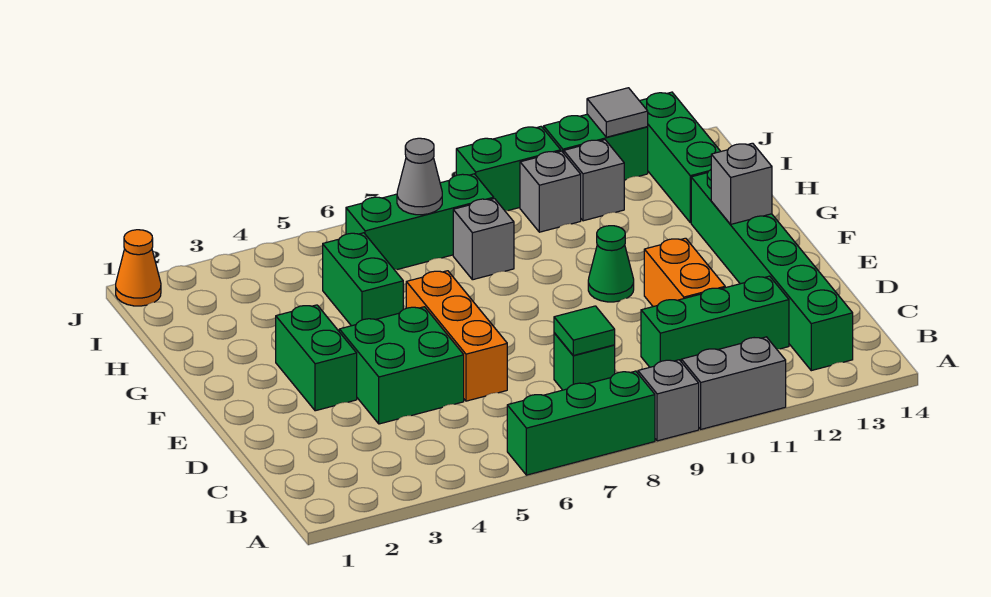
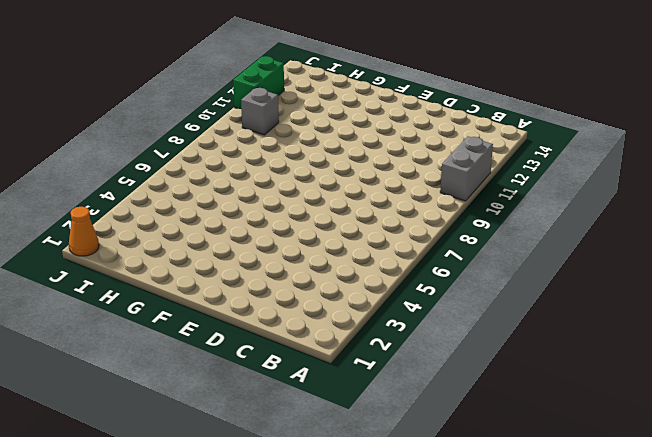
none -> green 1x3 brick [507,371,655,475]
none -> grey 1x1 brick [638,360,699,441]
none -> green 1x6 brick [691,170,853,371]

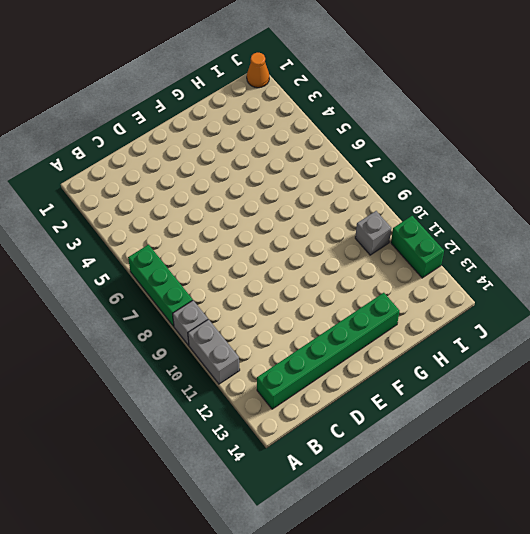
none -> green 1x1 brick [554,333,615,390]
none -> green 1x3 brick [641,276,789,367]
none -> green 2x2 brick [339,307,464,424]

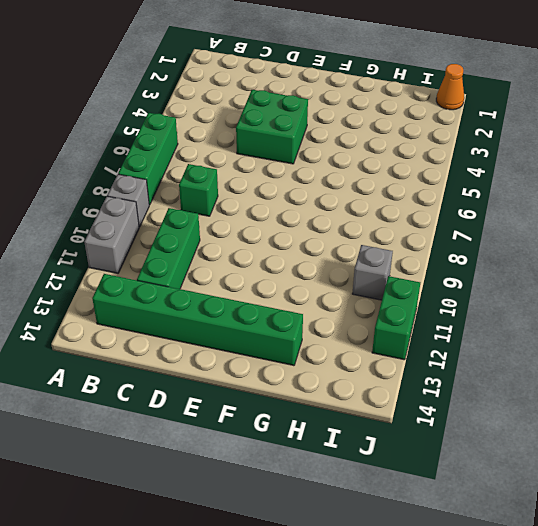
none -> orange 1x3 brick [406,271,507,401]
none -> orange 1x2 brick [644,238,725,307]
none -> green 1x2 brick [276,305,357,411]

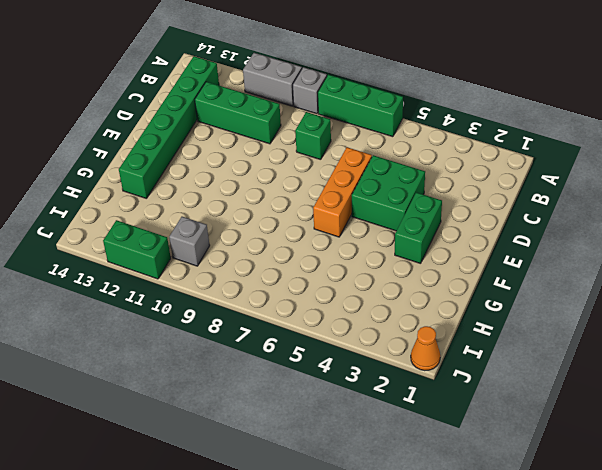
none -> orange 1x2 brick [644,238,725,307]
none -> green 1x1 cone [588,226,634,302]
none -> green 1x2 brick [323,233,403,326]

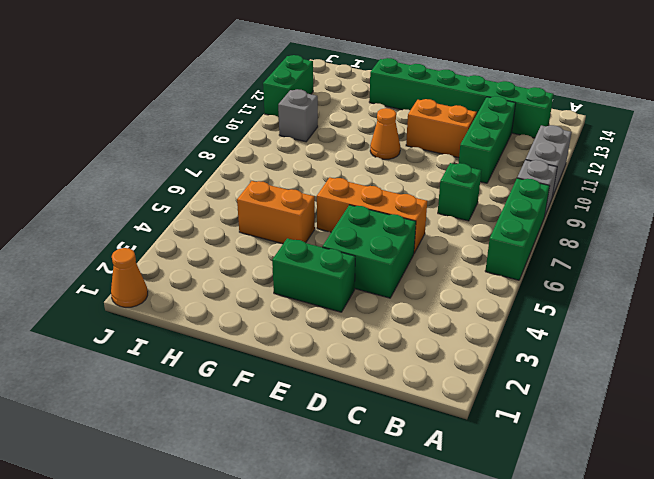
orange 1x1 cone [370,108,400,159] -> green 1x1 cone [588,226,634,302]
orange 1x2 brick [237,181,315,244] -> green 1x2 brick [323,233,403,326]
none -> grey 1x1 brick [453,199,514,280]
none -> green 1x3 brick [640,92,721,223]
none -> green 1x3 brick [346,174,494,270]

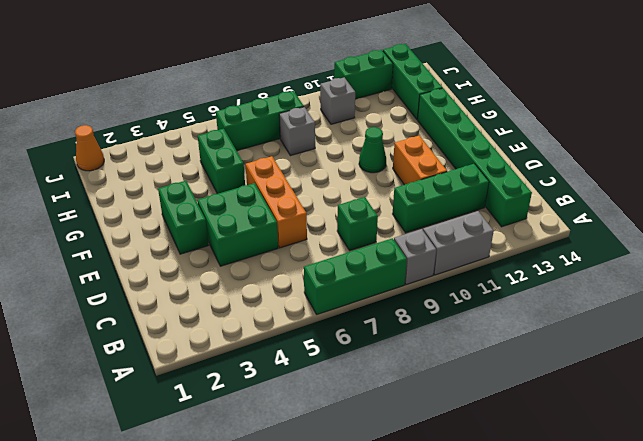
none -> grey 1x1 brick [564,140,624,221]
none -> green 1x2 brick [456,126,561,211]
none -> green 1x1 tile [554,306,615,355]

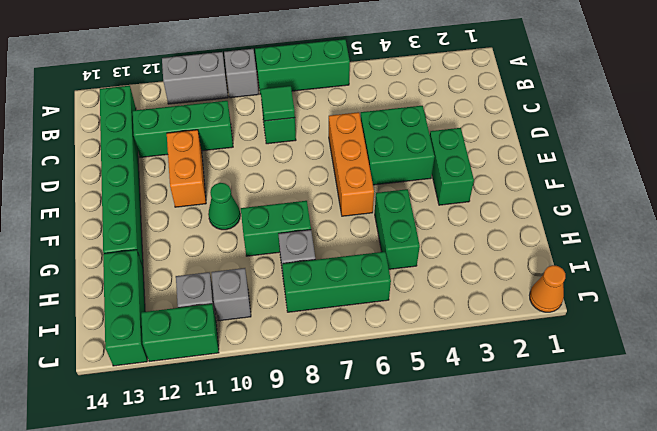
green 1x2 brick [241,201,311,256] -> green 1x2 brick moved to [456,126,561,211]
none -> grey 1x1 brick [711,143,772,224]
none -> grey 1x1 cone [397,138,442,215]
none -> grey 1x1 tile [587,88,648,137]

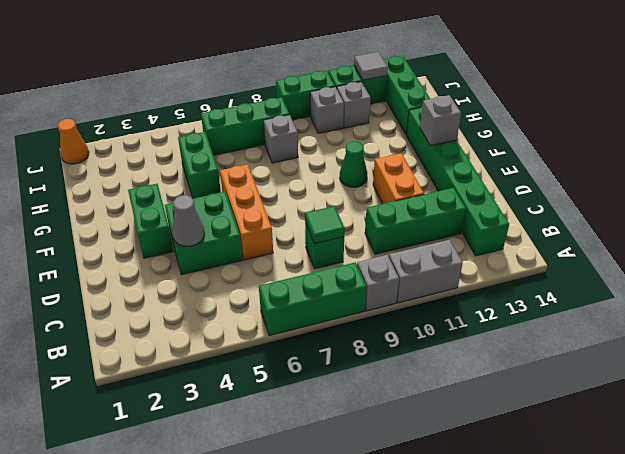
grey 1x1 cone [172,195,205,246] -> grey 1x1 cone moved to [397,138,442,215]

